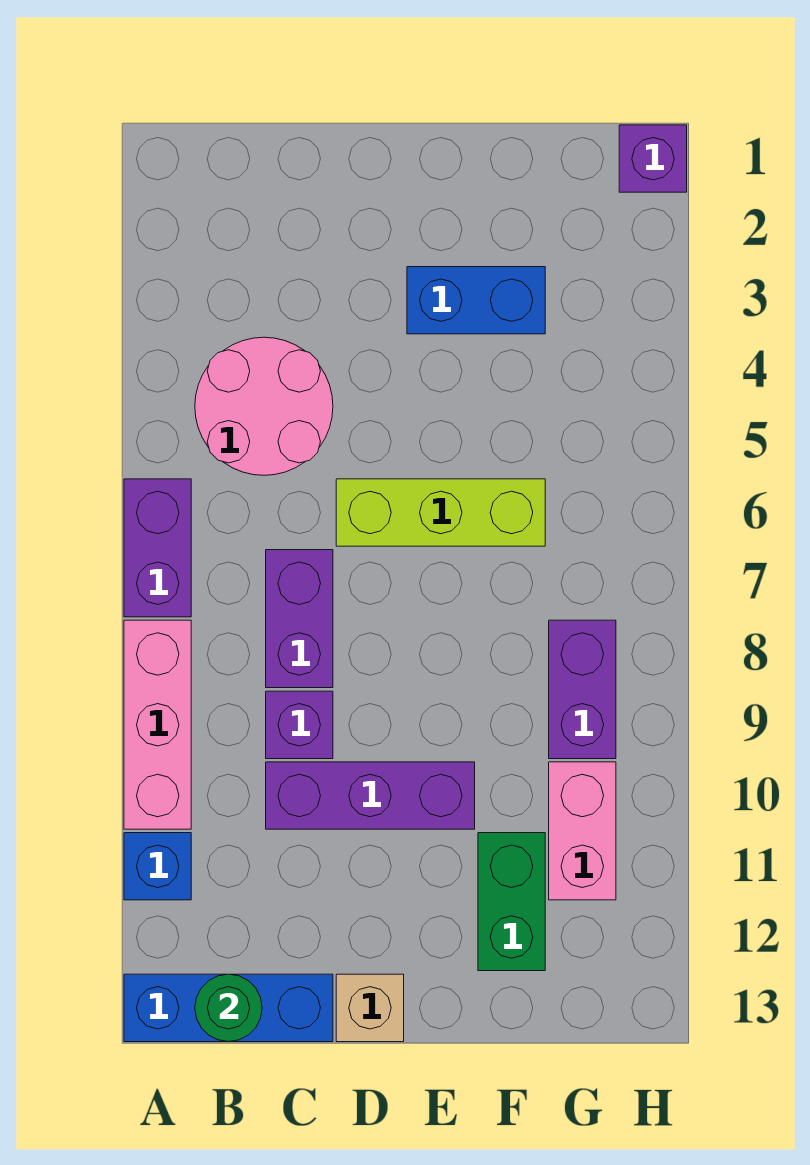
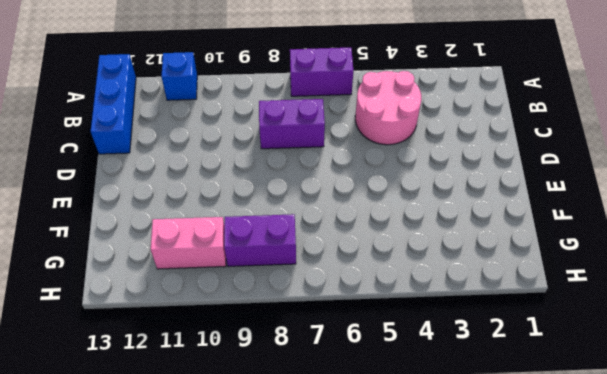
none -> pink 1x3 brick [124,620,191,829]
none -> purple 1x1 brick [266,691,333,759]
none -> purple 1x3 brick [266,762,475,829]

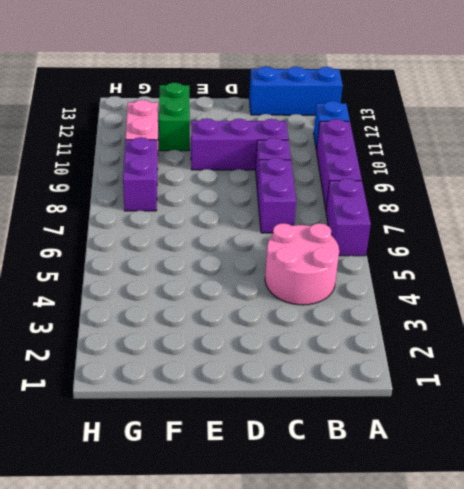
purple 1x3 brick [316,119,362,209] -> pink 1x3 brick [124,620,191,829]
none -> lime 1x3 brick [336,479,545,546]
none -> tan 1x1 brick [336,974,404,1042]
none -> blue 1x2 brick [407,267,545,334]

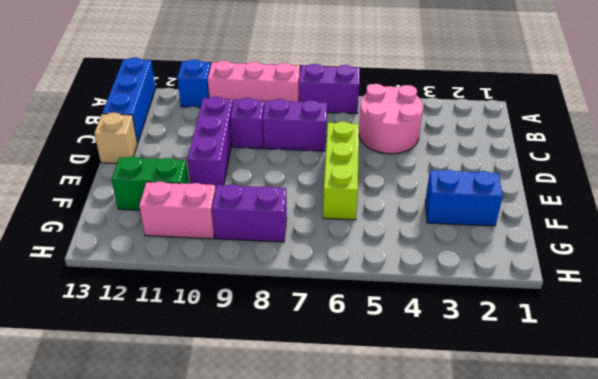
blue 1x2 brick [425,169,503,226] -> blue 1x2 brick turned to [407,267,545,334]
none -> purple 1x1 brick [619,125,687,192]
none -> green 1x1 round brick [195,974,262,1042]

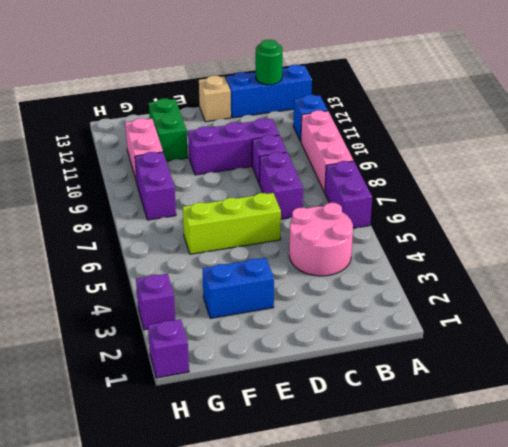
purple 1x1 brick [136,274,175,330] -> none

